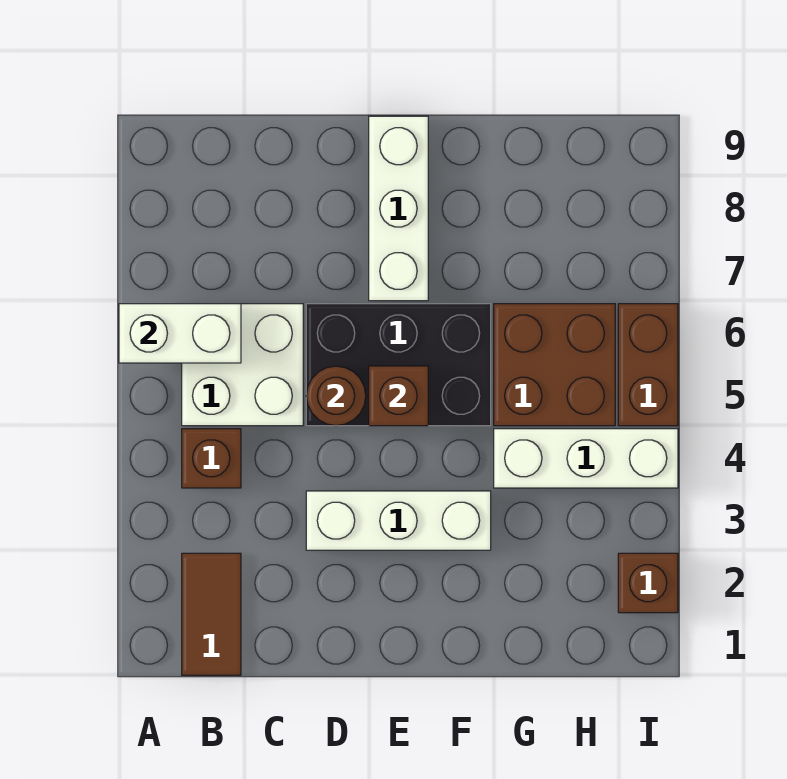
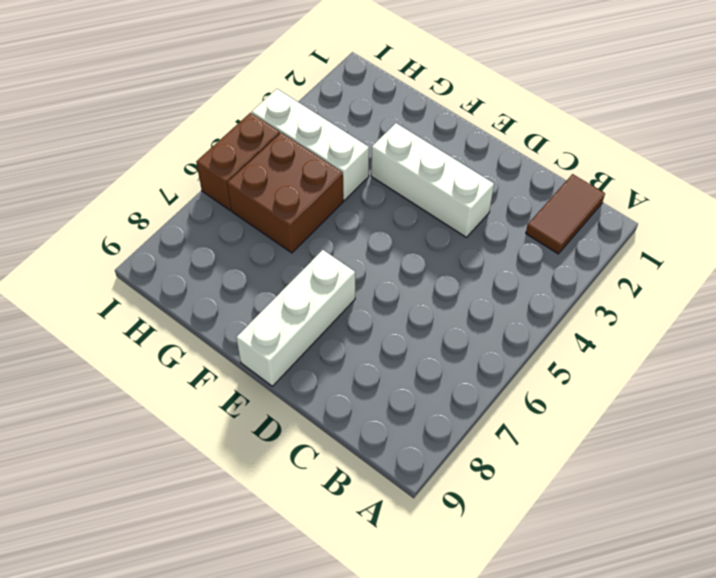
none -> brown 1x1 brick [182,429,241,488]
none -> white 2x2 brick [182,304,303,426]
none -> black 2x3 brick [306,304,491,426]

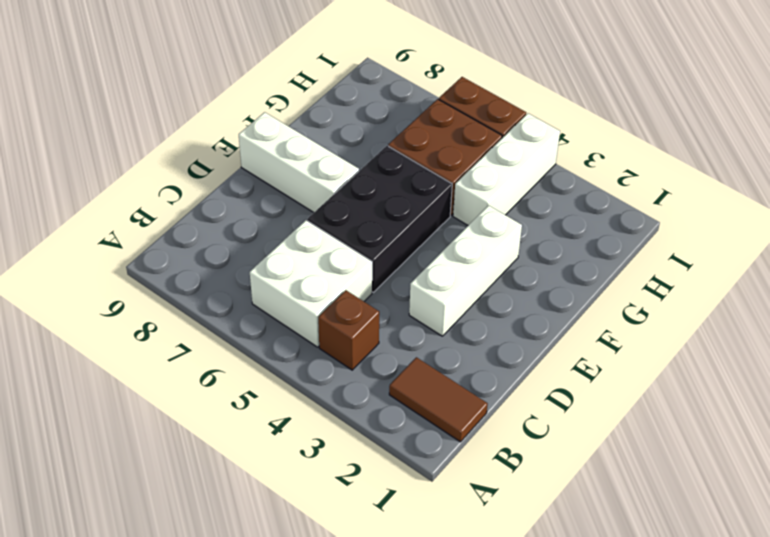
none -> brown 1x1 brick [618,553,678,613]
none -> white 1x2 brick [119,304,241,363]
none -> brown 1x1 round brick [306,366,366,426]

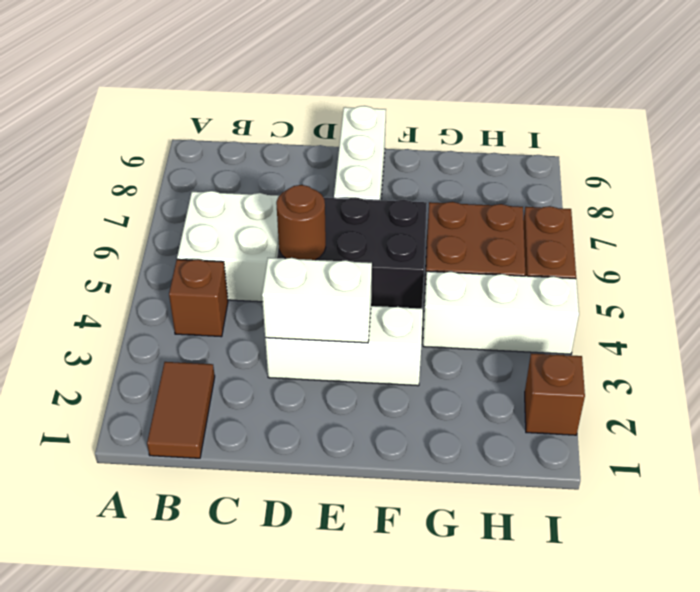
white 1x2 brick [262,258,372,343] -> white 1x2 brick moved to [119,304,241,363]
none -> brown 1x1 brick [369,366,428,426]

